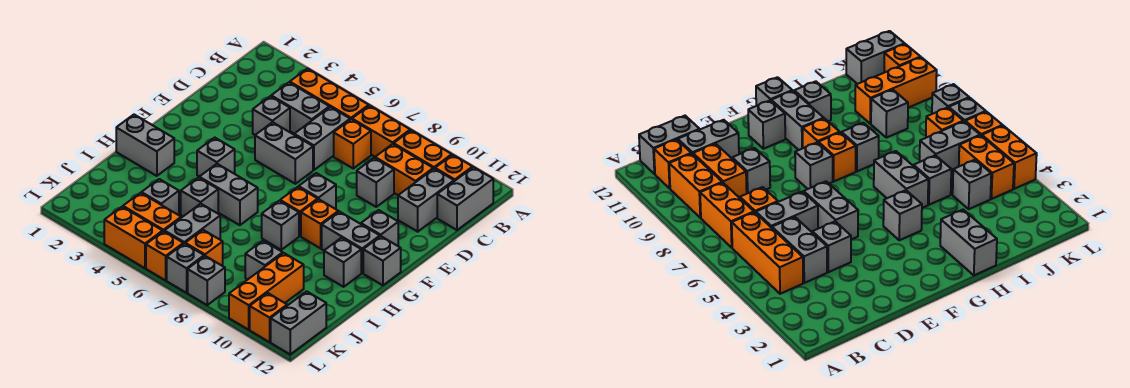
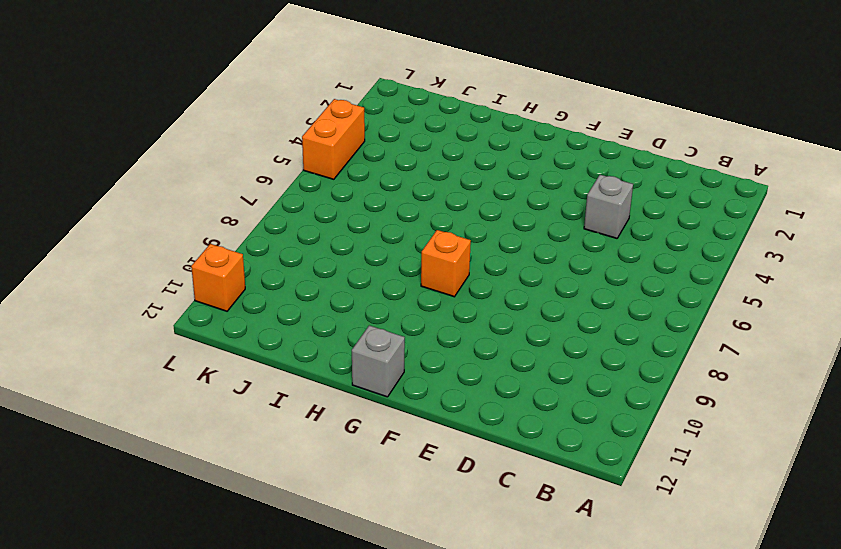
none -> orange 1x3 brick [290,69,369,120]
none -> orange 1x2 brick [352,106,410,157]
none -> orange 1x2 brick [394,130,452,169]
none -> orange 1x1 brick [435,155,473,181]

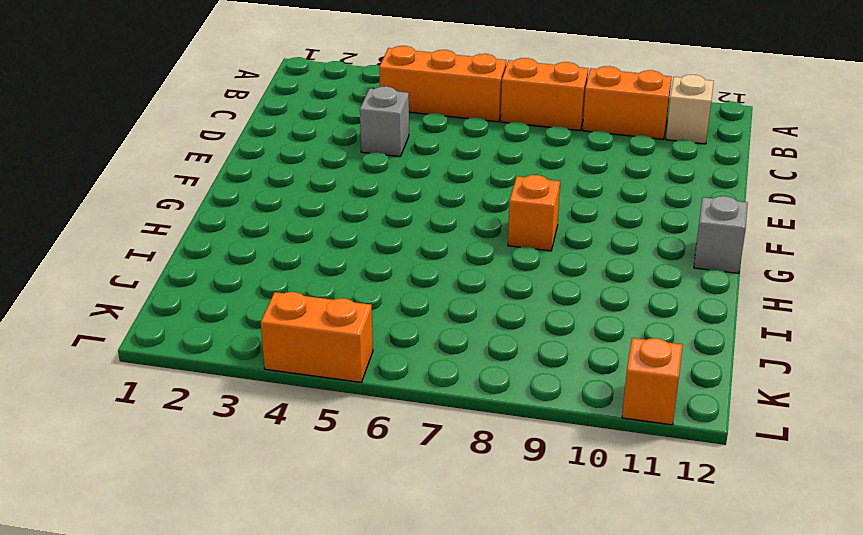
tan 1x1 brick [666,75,714,144] -> orange 1x1 brick [435,155,473,181]
none -> grey 1x2 brick [437,167,493,230]
none -> grey 1x2 brick [271,82,329,134]
none -> grey 1x2 brick [294,107,350,170]
none -> orange 1x1 brick [334,119,371,168]

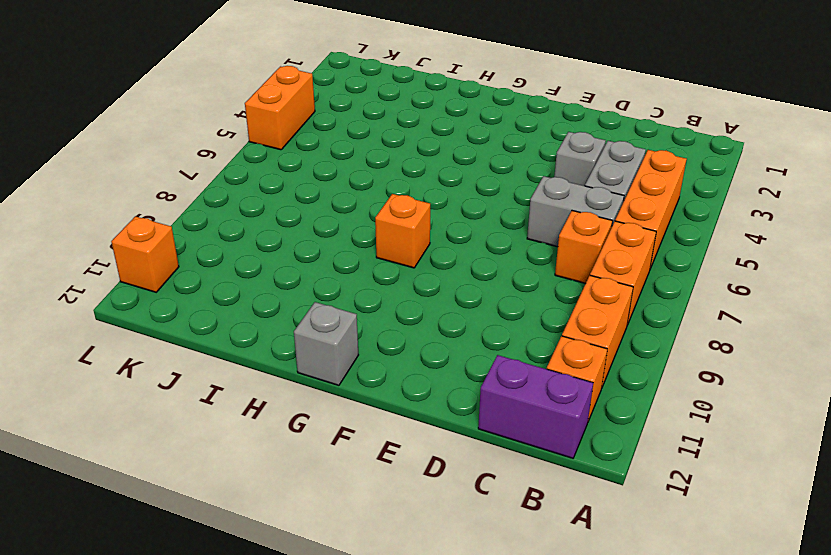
purple 1x2 brick [478,355,593,458] -> grey 1x2 brick [437,167,493,230]
none -> orange 1x2 brick [375,144,433,195]
none -> grey 1x2 brick [398,169,454,232]
none -> grey 1x1 brick [357,158,394,207]
none -> grey 1x2 brick [255,122,313,184]

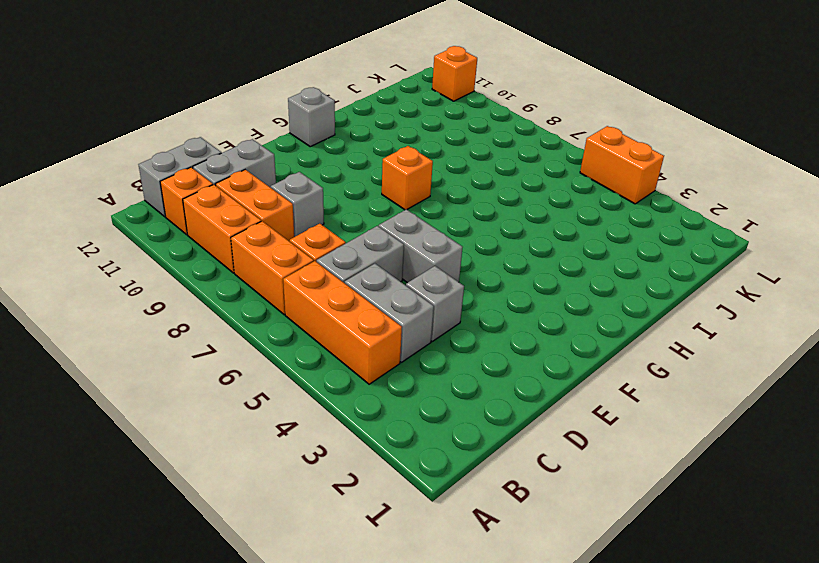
none -> grey 1x1 brick [299,173,336,209]
none -> grey 1x1 brick [361,210,398,246]
none -> grey 1x1 brick [197,138,235,177]
none -> orange 1x1 brick [301,199,338,248]

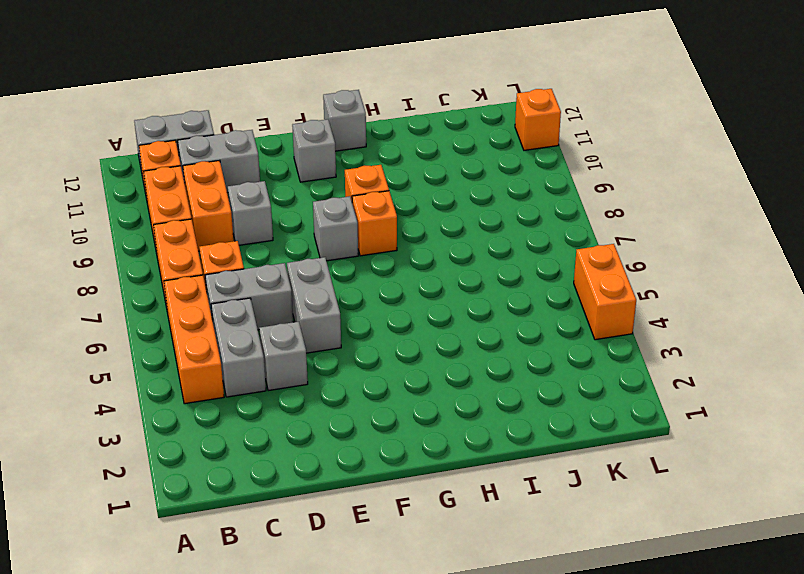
none -> grey 1x1 brick [197,138,235,177]
none -> grey 1x2 brick [322,212,380,273]
none -> grey 1x2 brick [116,115,174,176]
none -> grey 1x2 brick [199,164,258,225]

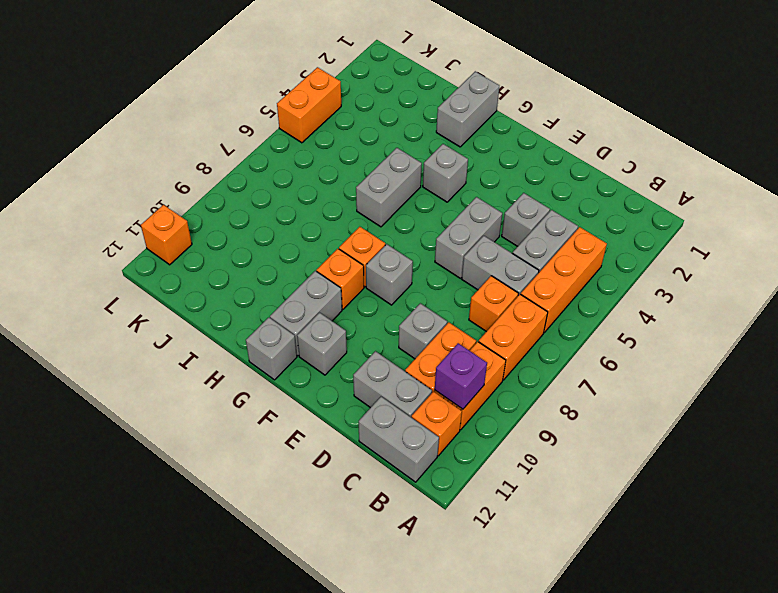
purple 1x1 brick [435,343,487,409] -> none
none -> grey 1x1 brick [262,201,299,250]
none -> grey 1x1 brick [324,238,361,287]
none -> grey 1x1 brick [181,178,218,216]
none -> grey 1x1 brick [142,179,179,215]

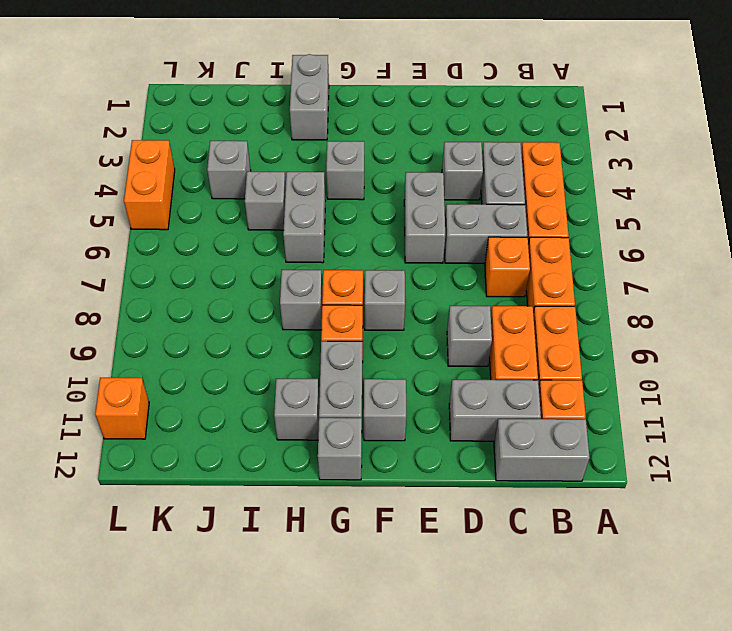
none -> grey 1x2 brick [165,204,220,244]
none -> grey 1x1 brick [245,241,283,280]
none -> orange 1x3 brick [229,253,304,330]
none -> orange 1x2 brick [123,193,181,232]

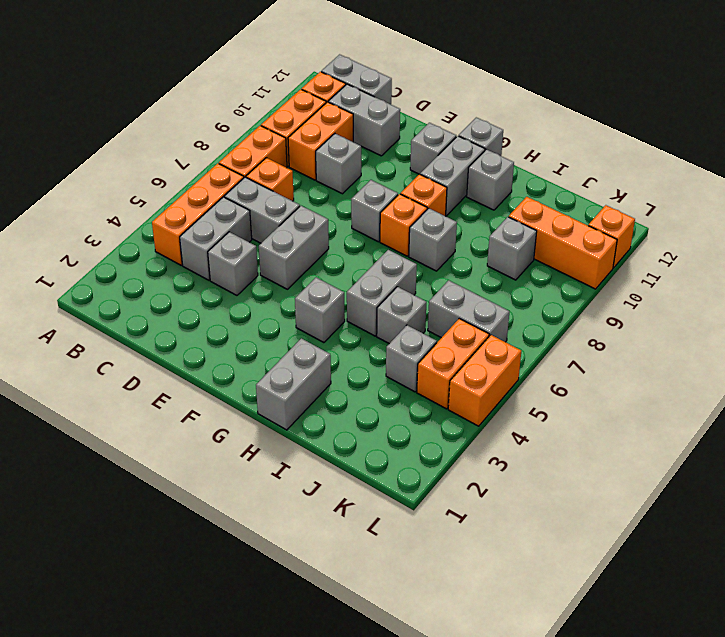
none -> orange 1x1 brick [185,230,223,266]
none -> grey 1x2 brick [271,291,326,354]
none -> orange 1x1 brick [146,231,183,280]
none -> grey 1x1 brick [167,244,204,293]

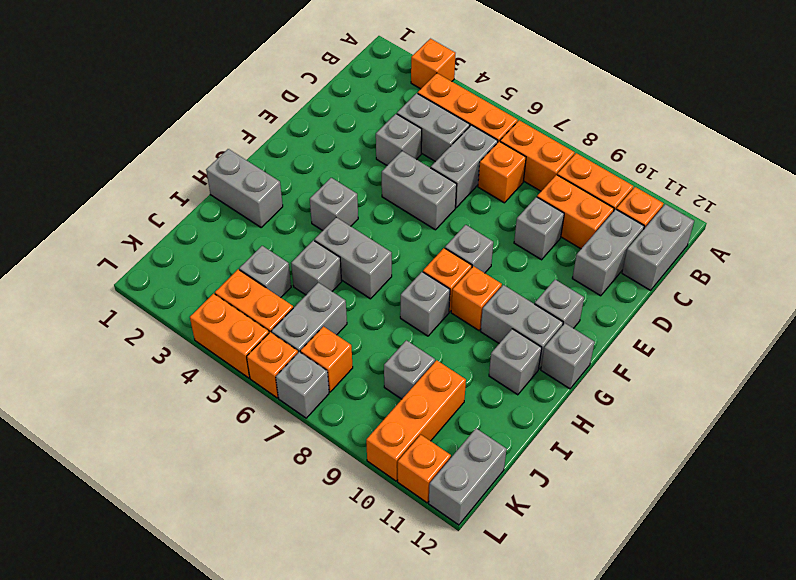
orange 1x1 brick [411,39,455,89] -> none
none -> grey 1x1 brick [188,256,225,305]

